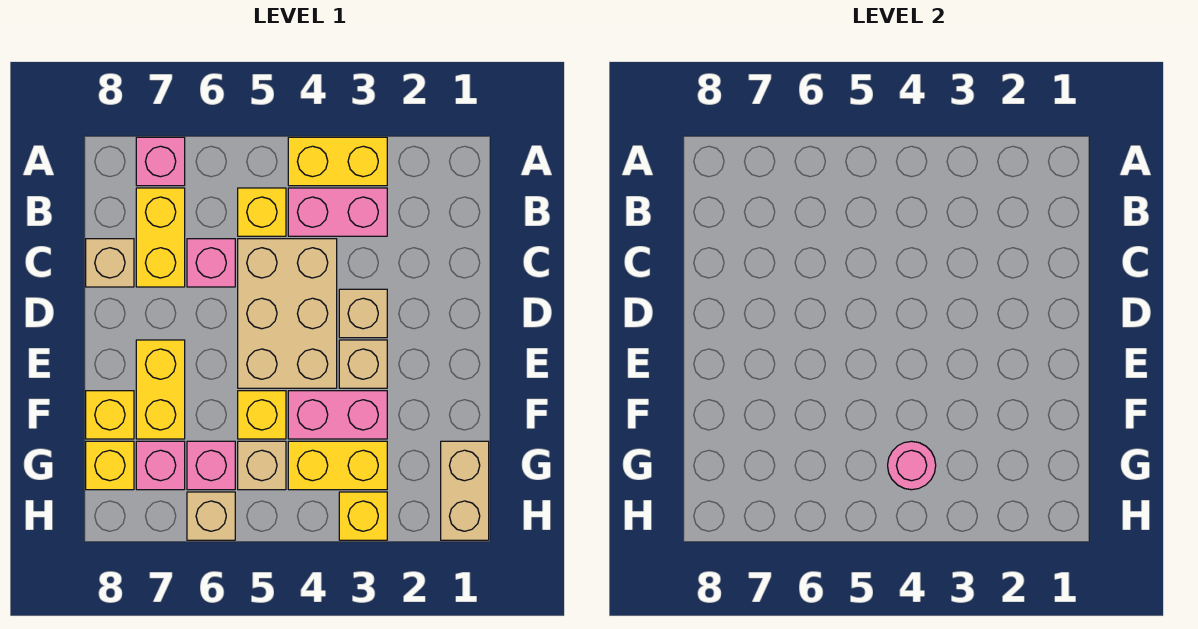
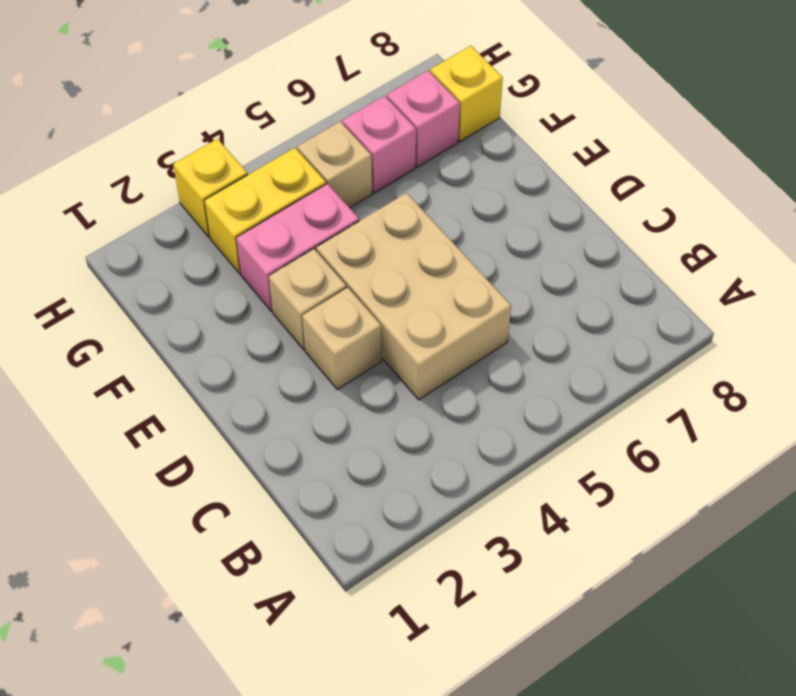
none -> yellow 1x2 brick [288,137,387,186]
none -> pink 1x1 brick [136,137,185,186]
none -> pink 1x2 brick [288,188,387,236]

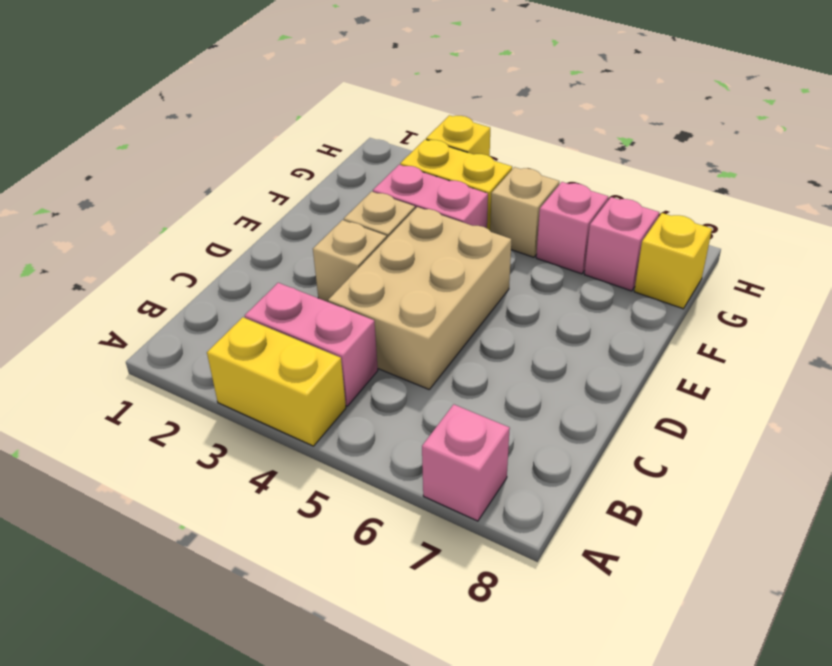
none -> yellow 1x1 brick [238,188,286,236]
none -> yellow 1x2 brick [136,188,185,287]
none -> pink 1x1 brick [187,239,235,287]

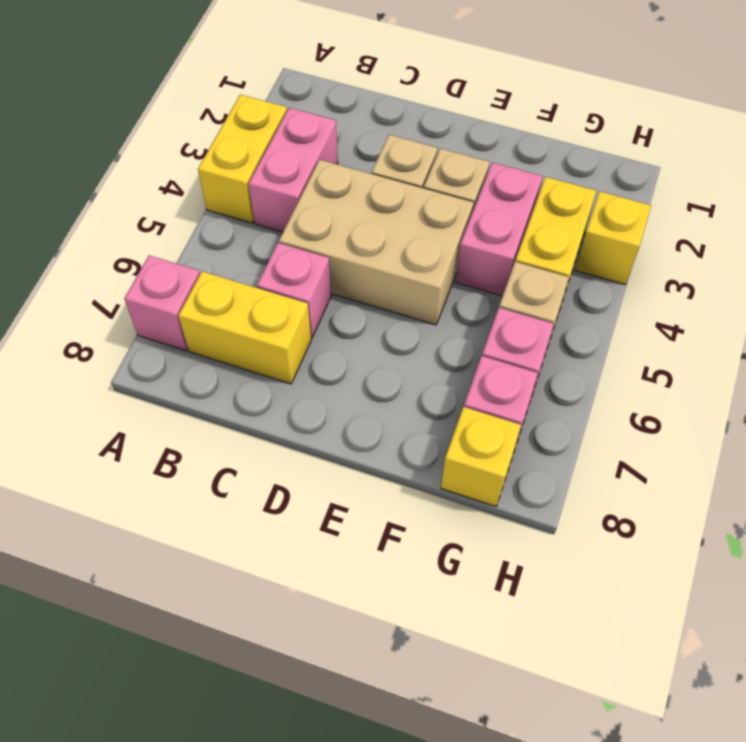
none -> yellow 1x1 brick [238,188,286,236]
none -> tan 1x1 brick [86,239,134,287]
none -> yellow 1x2 brick [136,340,185,439]

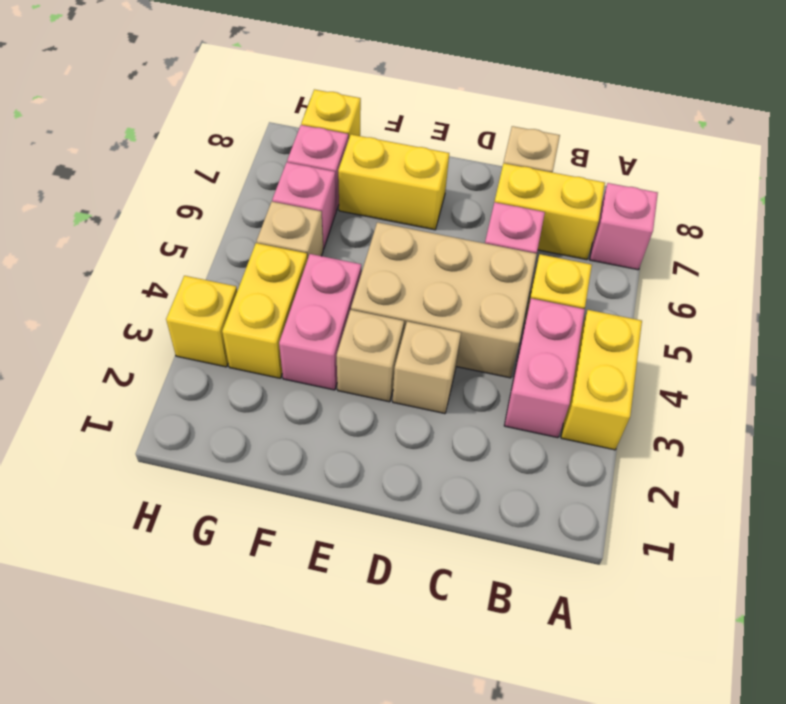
none -> yellow 1x1 brick [238,391,286,439]
none -> yellow 1x1 brick [86,391,134,439]
none -> tan 1x2 brick [441,441,489,540]

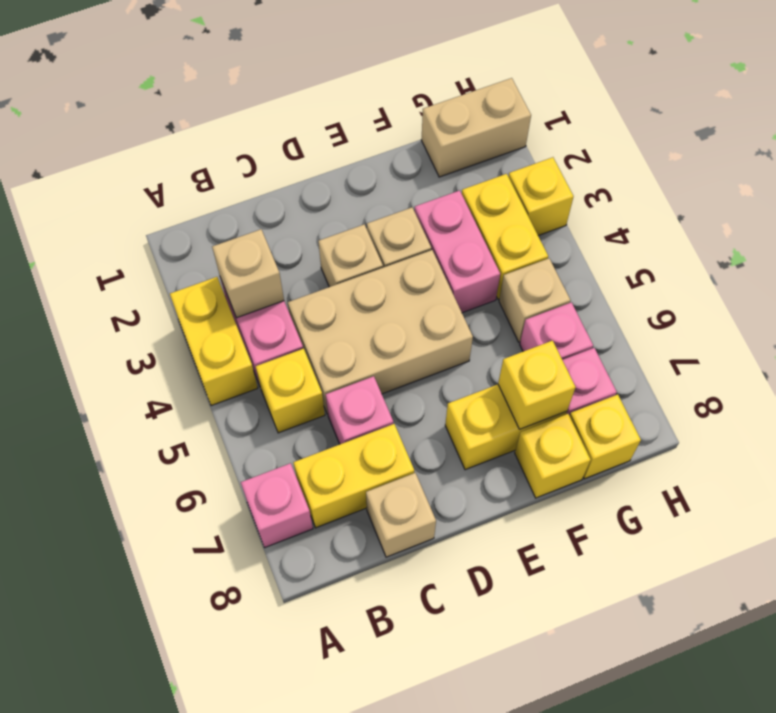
tan 1x1 brick [212,229,284,318] -> tan 1x1 brick moved to [187,492,235,540]
yellow 1x1 brick [498,340,576,429] -> yellow 1x1 brick moved to [238,391,286,439]
none -> pink 1x1 round brick [888,441,936,490]

